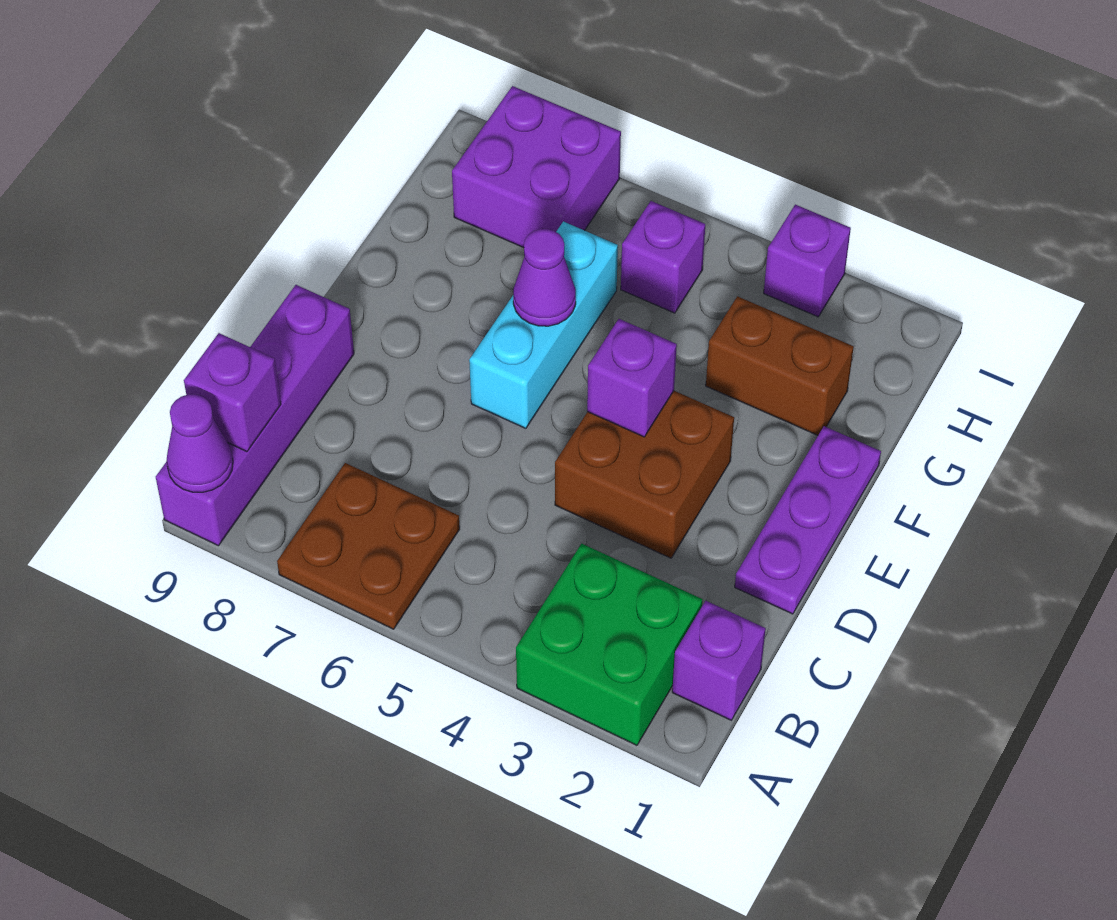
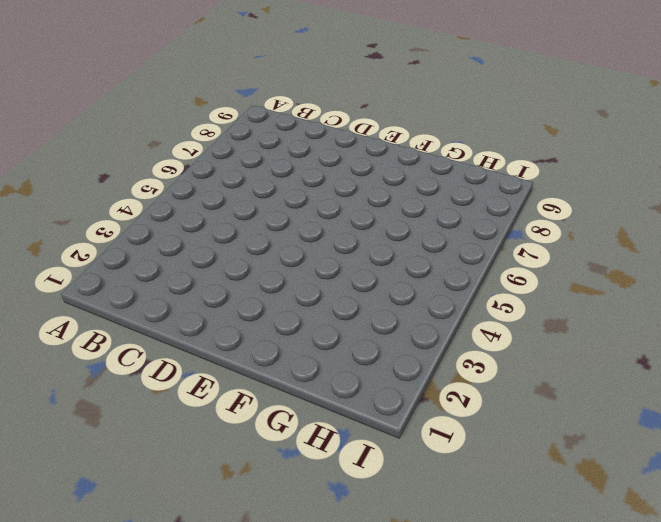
none -> green 2x2 brick [516,544,703,745]
none -> brown 2x2 plate [277,463,460,629]
none -> purple 1x4 brick [156,285,354,546]

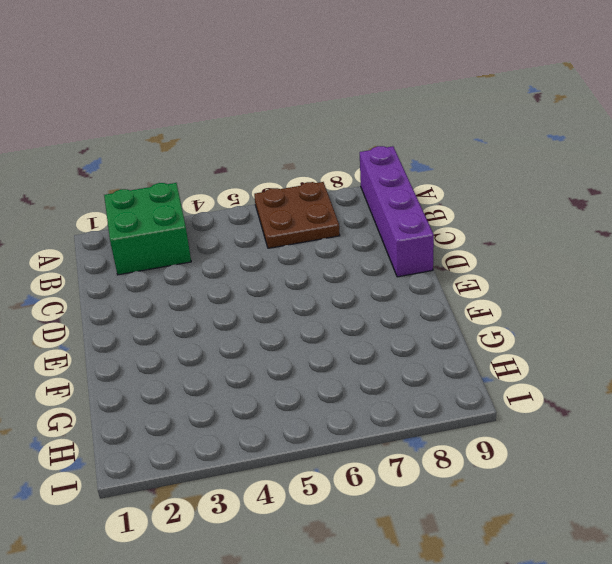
none -> purple 1x1 brick [672,601,766,720]
none -> purple 1x3 plate [735,426,881,614]
none -> brown 2x2 brick [555,391,734,558]

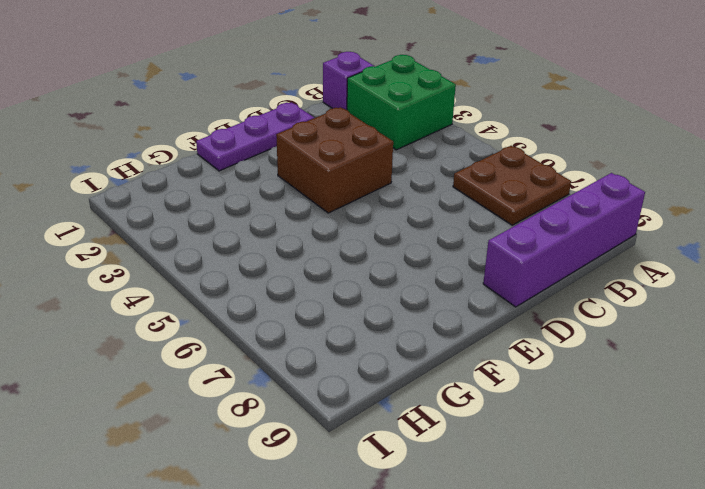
none -> cyan 1x3 brick [469,221,618,428]
none -> brown 1x2 brick [706,296,854,435]
none -> purple 1x1 brick [621,201,705,313]

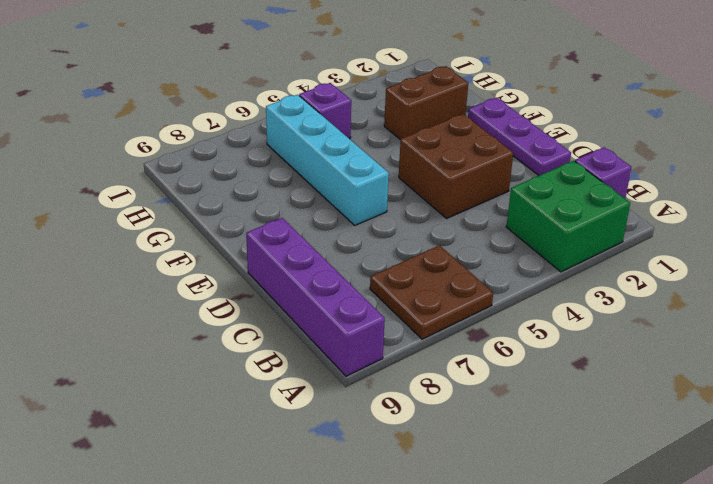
cyan 1x4 brick [266,95,389,225] -> cyan 1x3 brick [469,221,618,428]
none -> purple 2x2 brick [452,86,621,248]
none -> purple 1x1 brick [764,205,851,317]
none -> purple 1x1 cone [166,394,233,492]

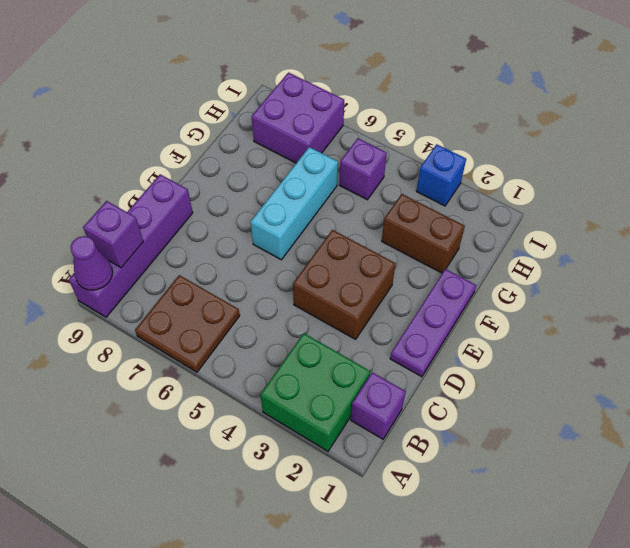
blue 1x1 brick [416,144,466,206] -> purple 1x1 brick [764,205,851,317]
none -> purple 1x1 brick [587,319,677,437]
none -> purple 1x1 cone [513,229,576,326]

